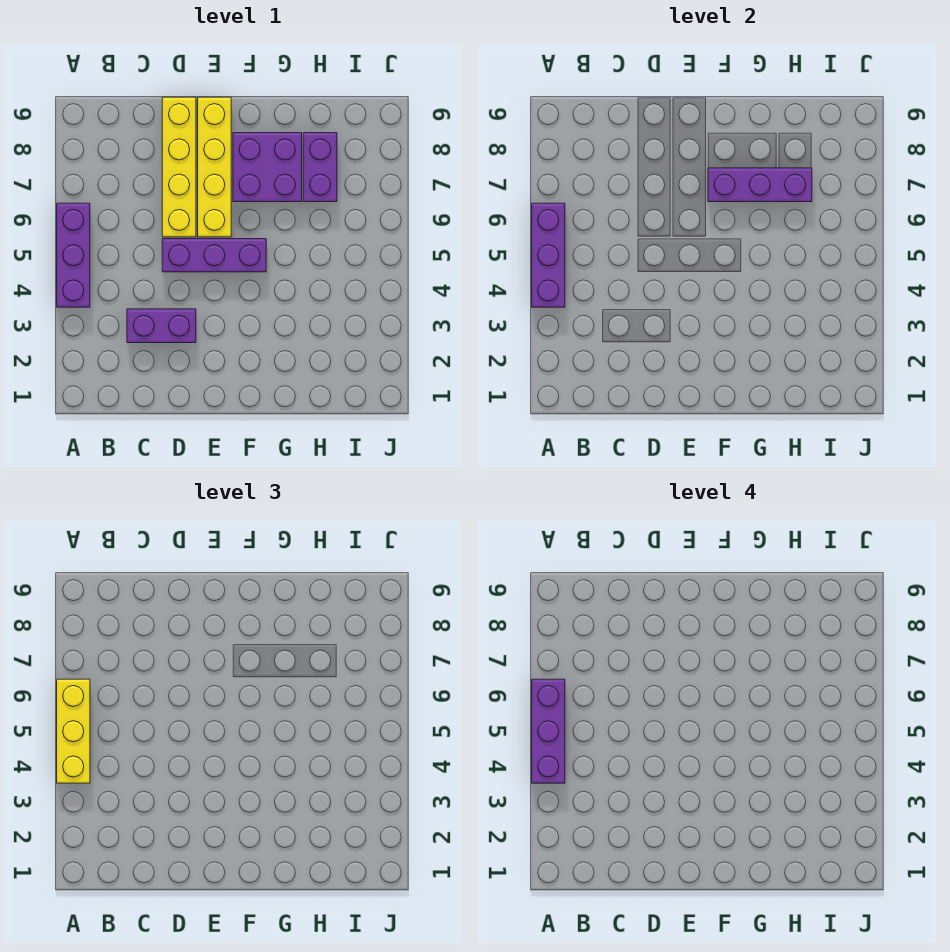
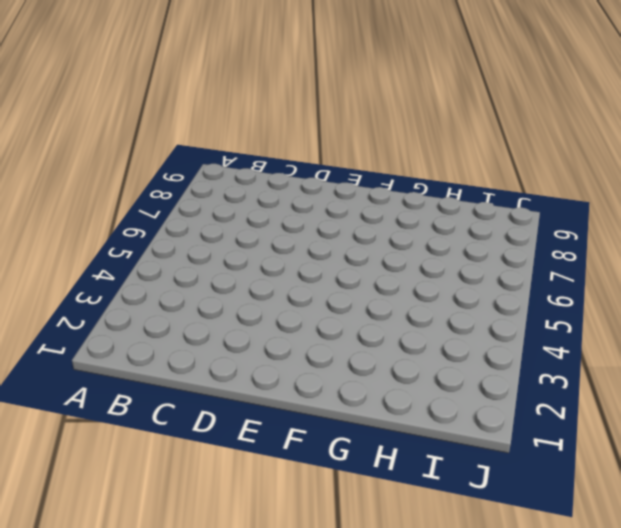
none -> purple 1x3 brick [57,203,90,307]
none -> purple 1x2 brick [127,309,196,343]

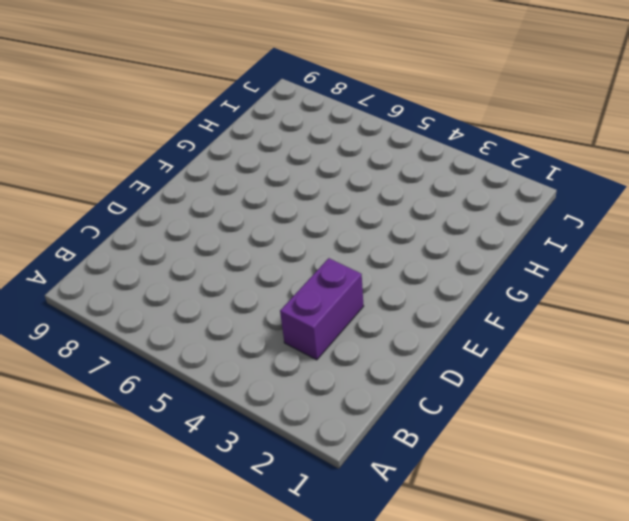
none -> purple 1x3 brick [57,203,90,307]
none -> purple 1x3 brick [162,239,266,272]

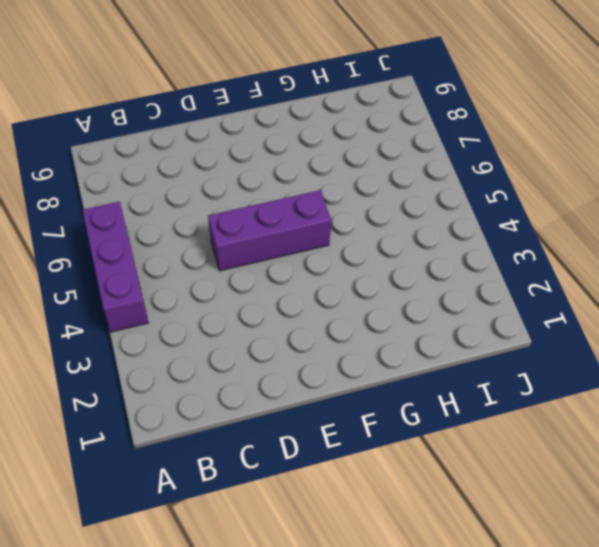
none -> purple 1x2 brick [127,309,196,343]
none -> yellow 1x4 brick [162,97,196,237]

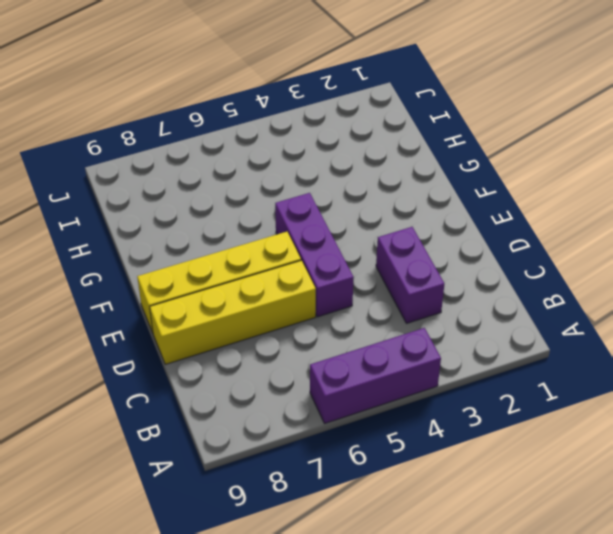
none -> purple 2x2 brick [233,133,302,202]
none -> purple 1x2 brick [303,133,337,202]

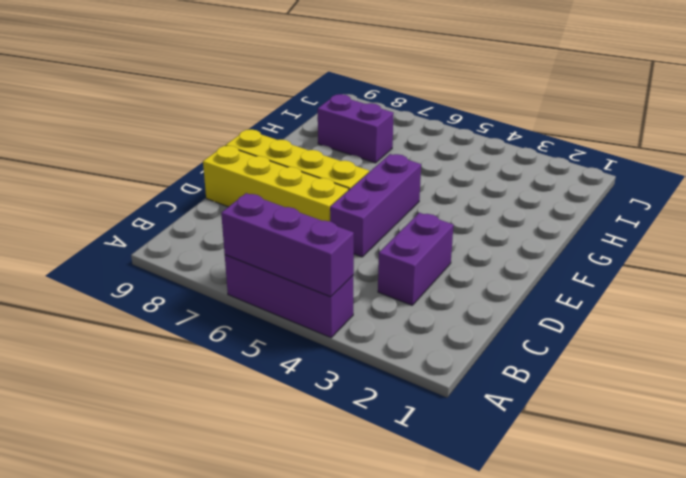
none -> purple 2x2 brick [233,133,302,202]
none -> purple 1x3 brick [708,168,812,202]

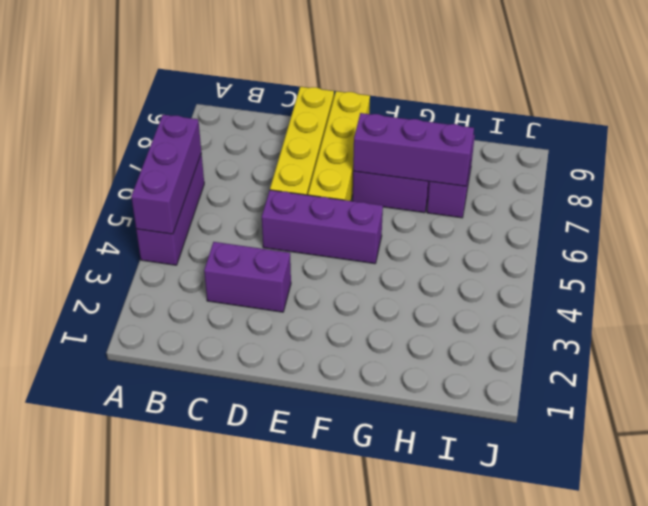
none -> yellow 1x3 brick [57,679,90,783]
none -> purple 1x3 brick [532,679,565,783]

